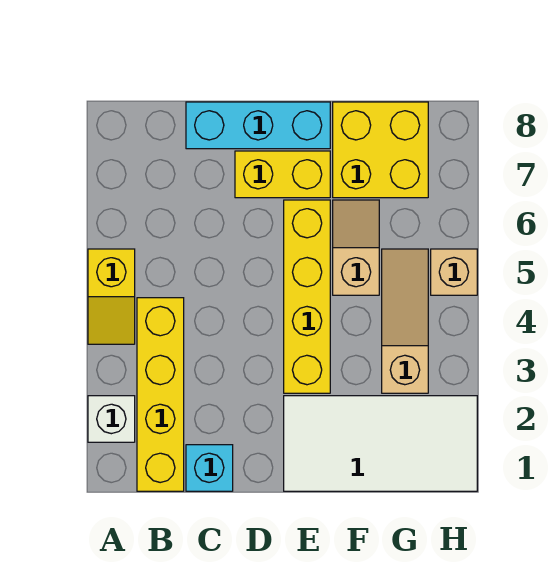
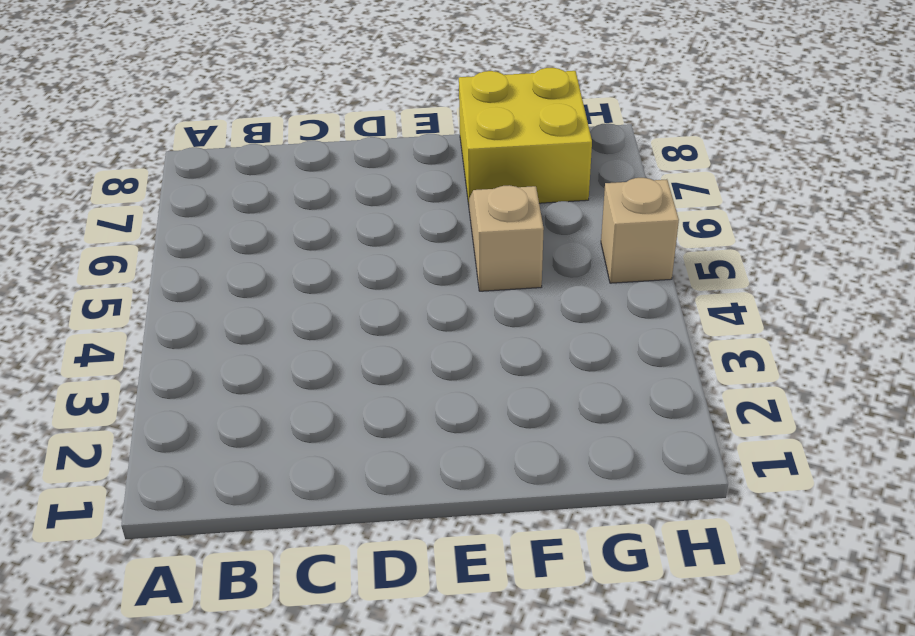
none -> white 1x1 brick [88,396,135,442]
none -> yellow 1x2 slope [88,249,135,344]
none -> yellow 1x4 brick [137,298,184,491]

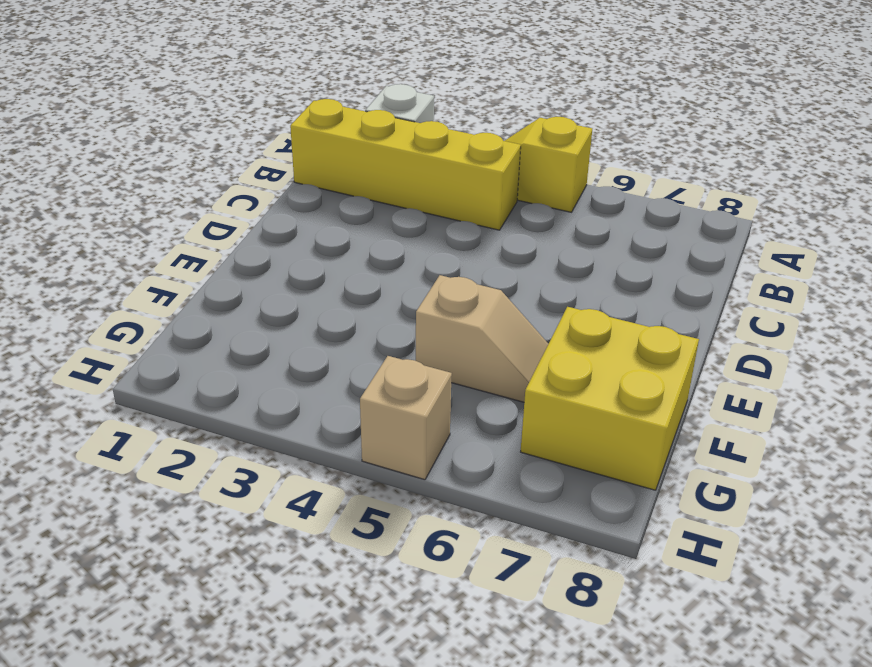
none -> cyan 1x1 brick [186,445,233,491]
none -> cyan 1x3 brick [186,102,330,149]
none -> yellow 1x2 brick [235,151,330,198]

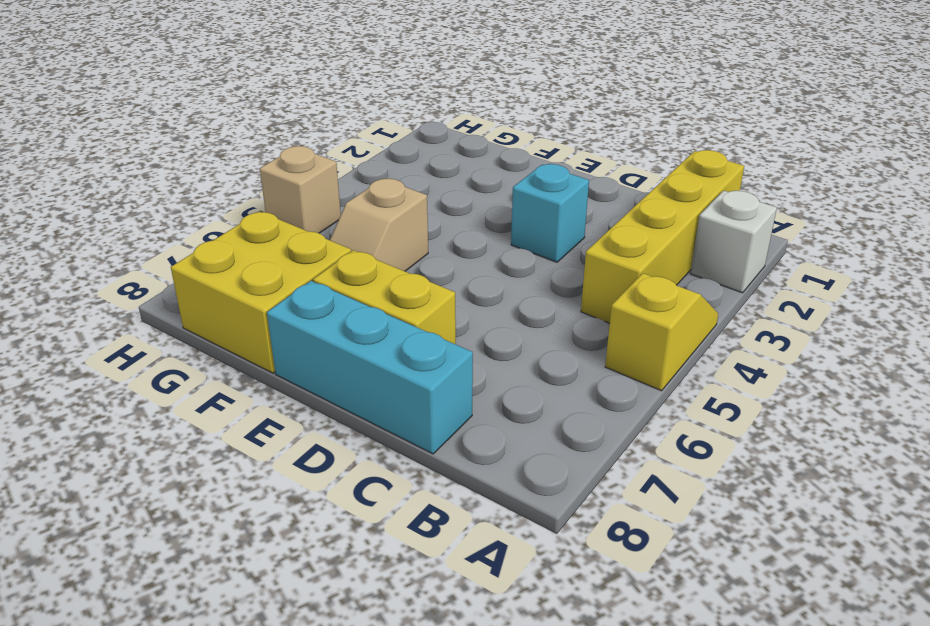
cyan 1x1 brick [511,164,589,262] -> cyan 1x1 brick moved to [186,445,233,491]
none -> white 2x4 tile [284,396,477,491]
none -> yellow 1x4 brick [284,200,330,393]
none -> tan 1x3 slope [382,249,428,393]

